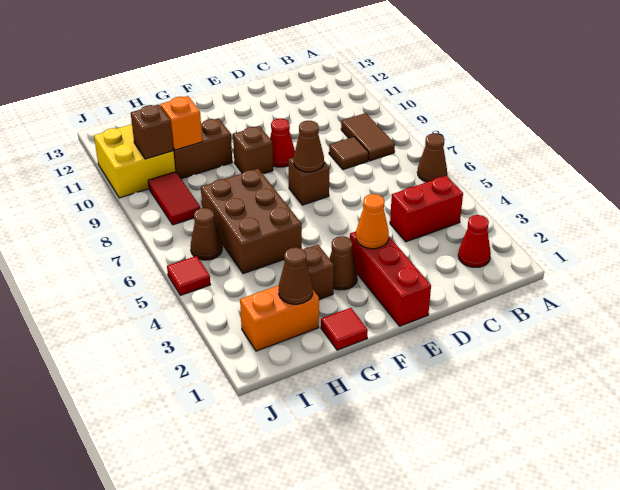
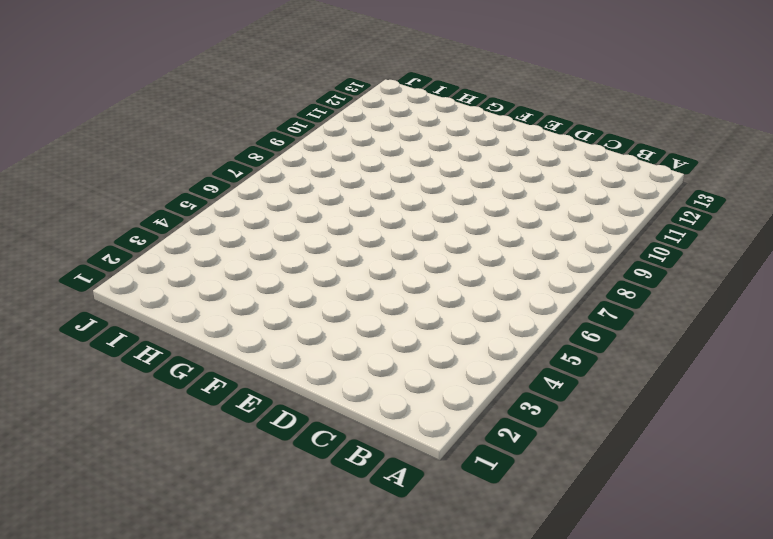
none -> brown 1x1 cone [417,134,447,182]
none -> red 1x1 cone [458,215,491,267]
none -> red 1x2 brick [390,176,463,242]

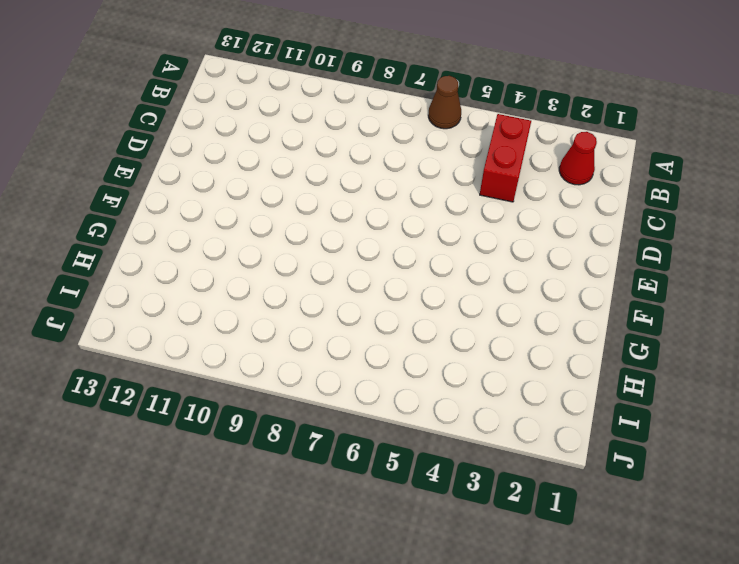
none -> brown 1x2 tile [341,113,395,161]
none -> brown 1x1 tile [329,137,369,170]
none -> red 1x3 brick [350,232,431,326]

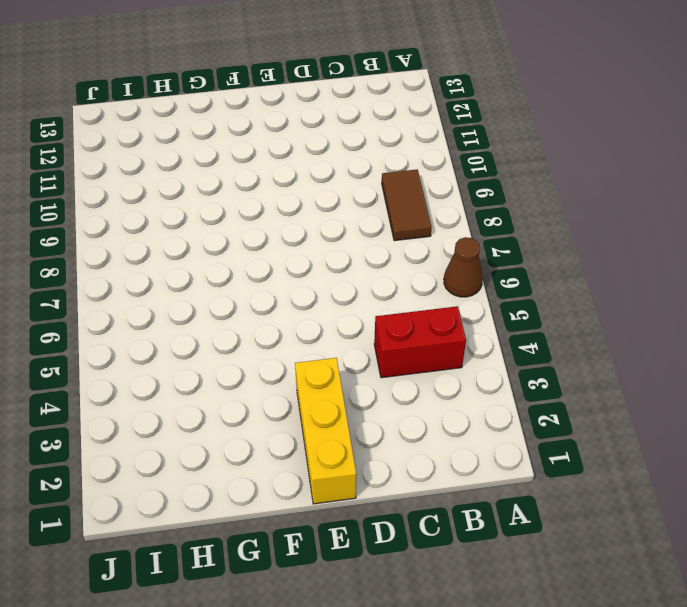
yellow 1x3 brick [295,358,356,504] -> red 1x3 brick [350,232,431,326]
none -> red 1x1 cone [458,215,491,267]
none -> brown 1x1 tile [329,137,369,170]
none -> brown 1x1 brick [288,157,329,205]

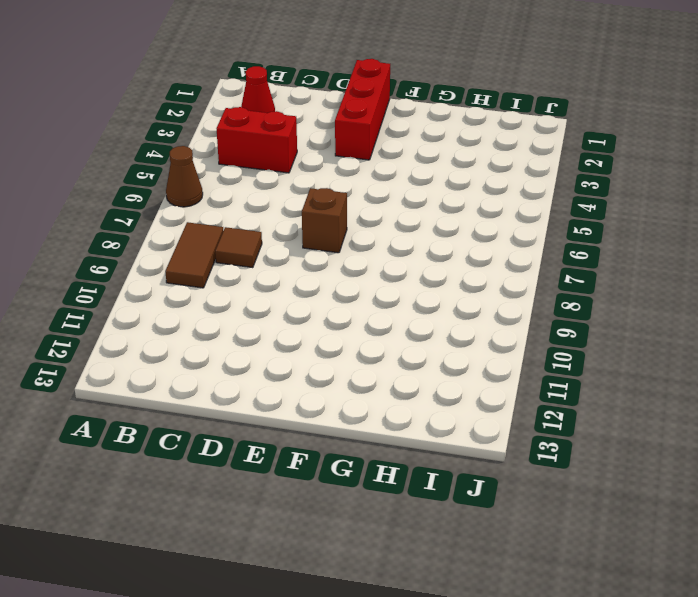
none -> red 1x1 cone [270,119,295,167]
none -> brown 1x1 cone [329,236,357,290]
none -> brown 1x1 brick [233,126,273,174]

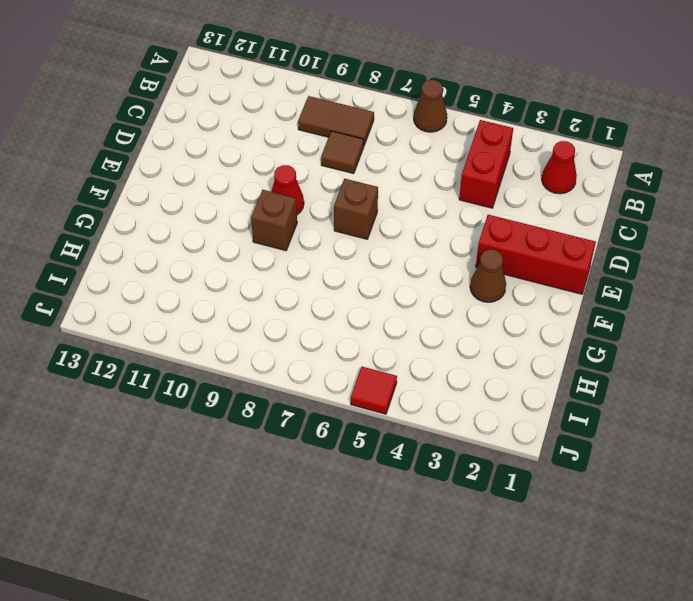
none -> red 1x1 tile [321,308,368,350]
none -> brown 1x1 brick [303,245,334,299]
none -> brown 2x3 brick [201,169,302,274]

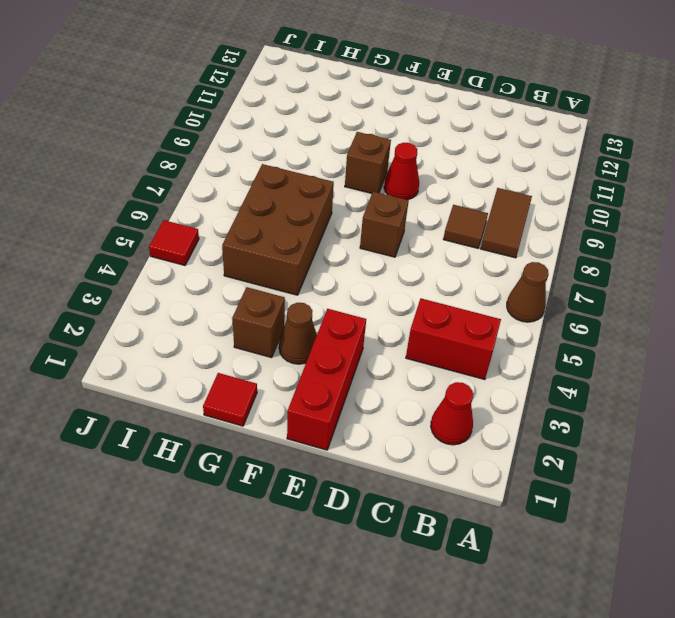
none -> brown 1x2 brick [173,118,232,179]
none -> orange 1x2 brick [240,285,319,351]
none -> brown 1x1 cone [190,208,222,260]

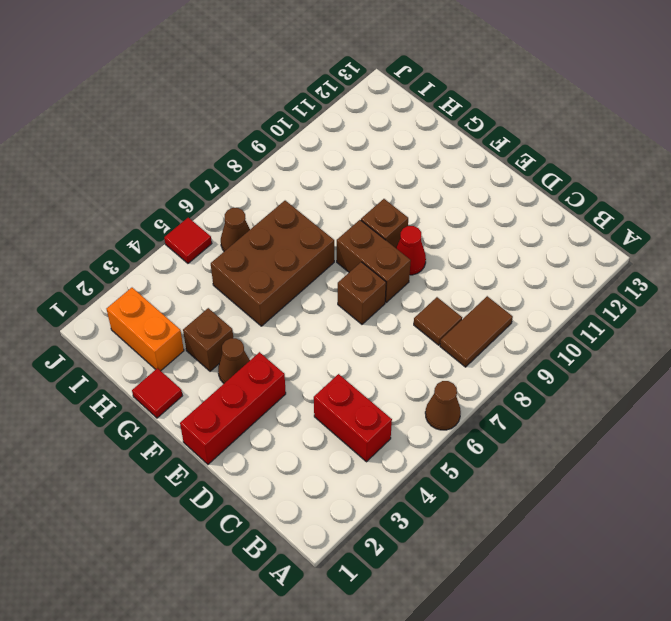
brown 1x2 brick [337,220,411,302] -> brown 1x2 brick moved to [173,118,232,179]
none -> red 1x1 cone [458,215,491,267]
none -> red 1x2 tile [148,172,200,225]
none -> yellow 2x2 brick [94,124,175,198]

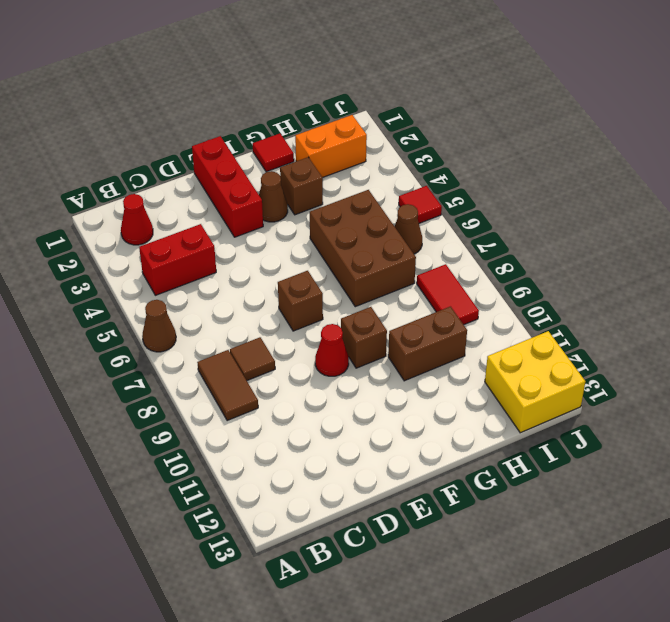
yellow 2x2 brick [485,331,585,433] -> yellow 2x2 brick moved to [94,124,175,198]
none -> orange 1x1 cone [356,194,389,249]
none -> brown 1x1 cone [294,121,324,172]
none -> brown 1x1 cone [279,247,313,304]

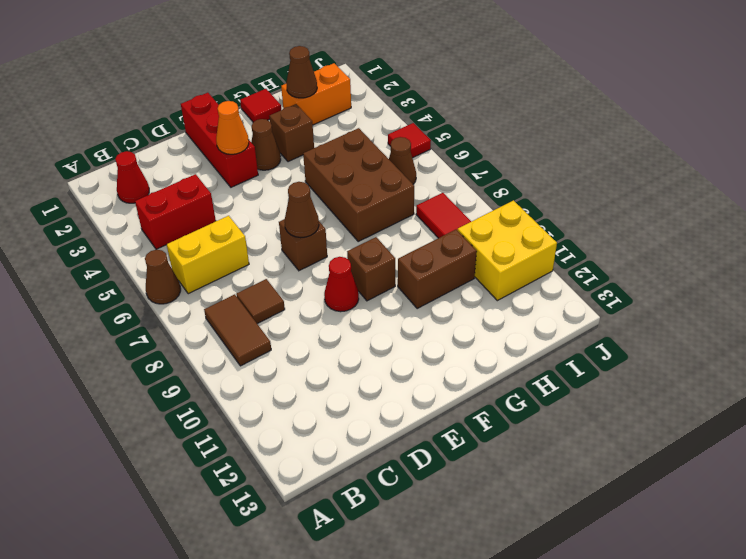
yellow 1x2 brick [167,216,249,294] -> none
none -> orange 1x1 brick [160,96,202,150]
none -> brown 1x1 brick [131,104,173,159]

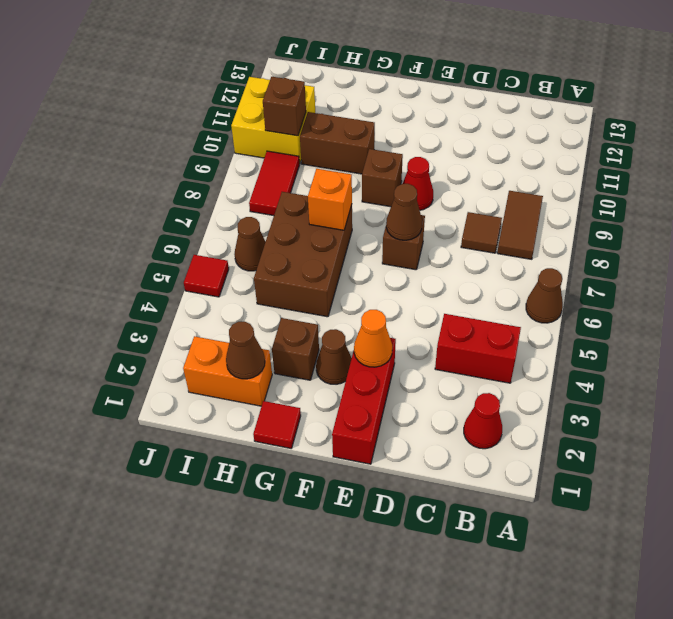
orange 1x1 brick [308,169,352,230] -> orange 1x1 brick moved to [160,96,202,150]

